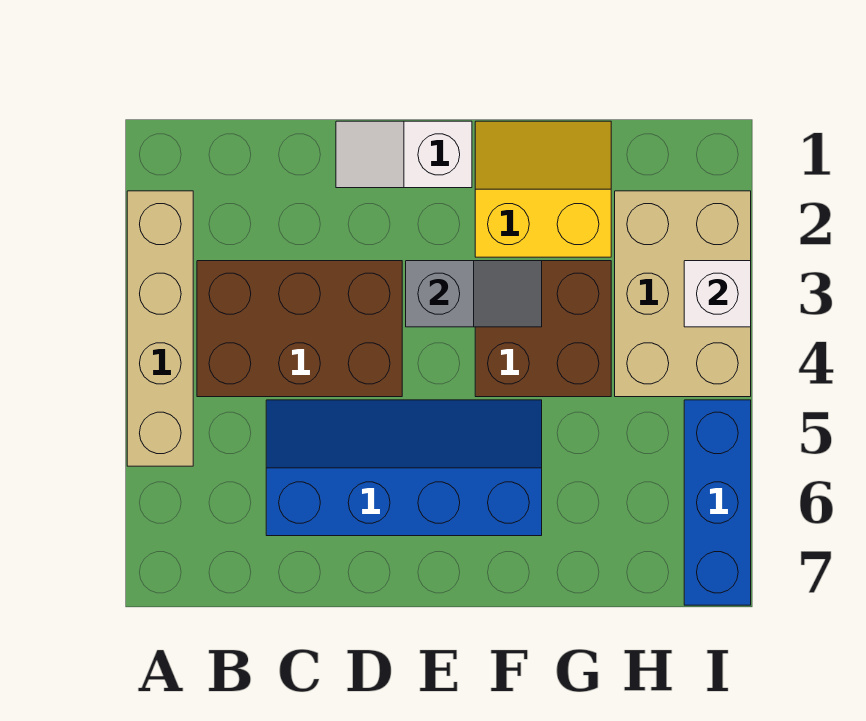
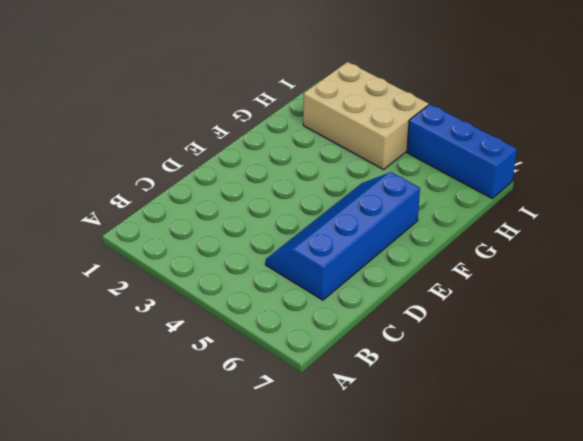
none -> tan 1x4 brick [127,191,193,466]
none -> brown 2x3 brick [197,261,402,397]

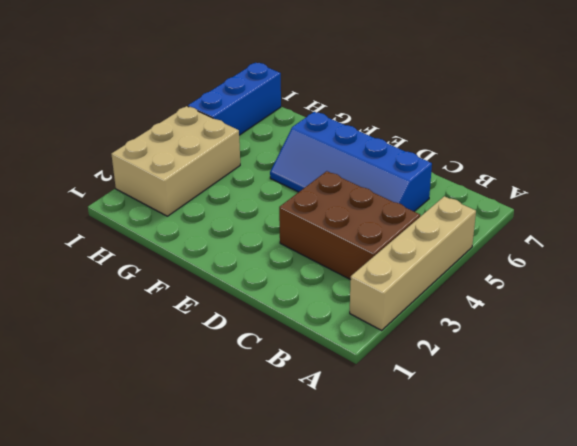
none -> white 1x2 slope [336,121,472,188]
none -> yellow 2x2 slope [475,121,611,257]

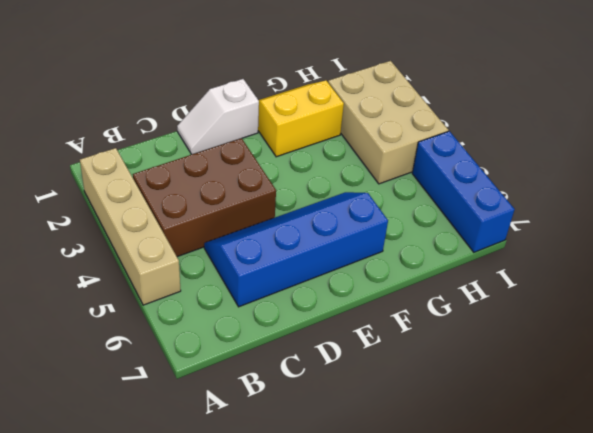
none -> brown 2x2 brick [475,261,611,397]
none -> grey 1x2 slope [406,261,542,327]

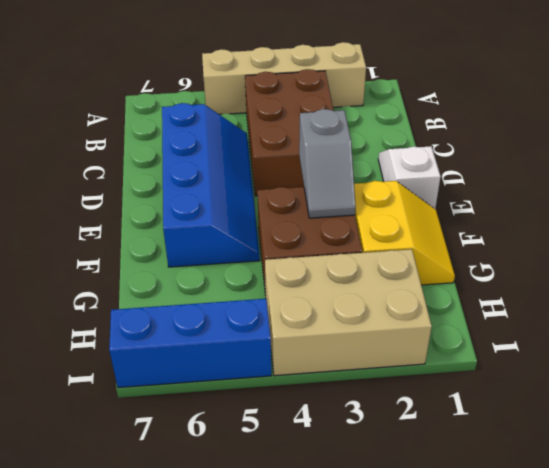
none -> white 1x1 brick [684,261,751,327]

